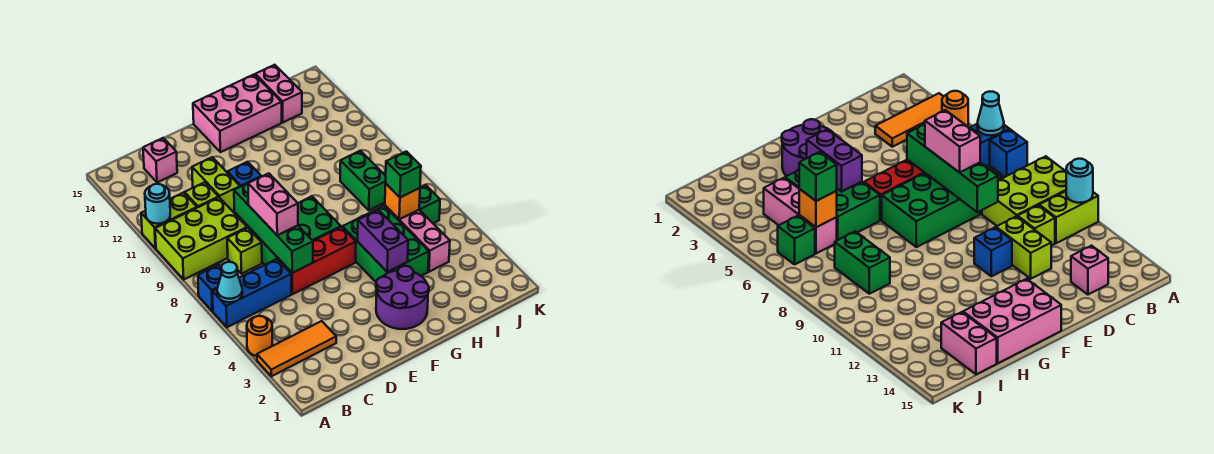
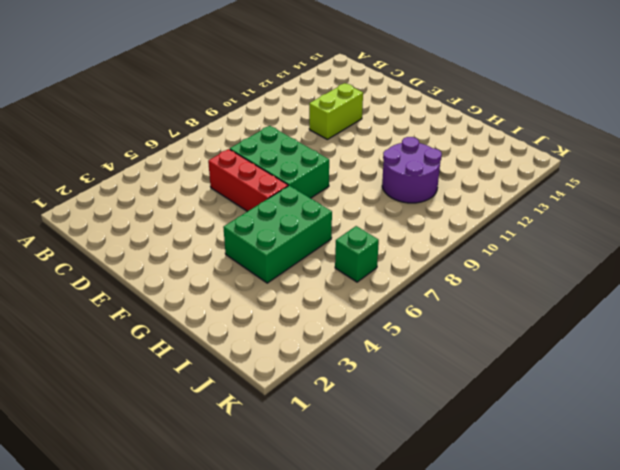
purple 2x2 round brick [382,137,442,203] -> purple 2x2 round brick moved to [376,266,429,329]
none -> orange 1x3 tile [257,321,336,376]
none -> orange 1x1 round brick [247,316,272,356]
none -> blue 1x3 brick [212,259,291,327]

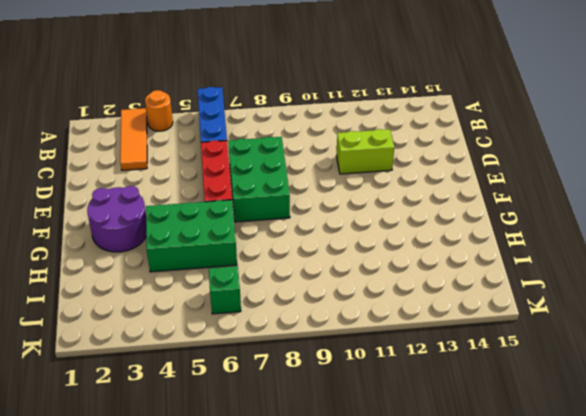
none -> blue 1x1 brick [198,265,222,311]
none -> lime 2x3 brick [155,197,247,279]
none -> lime 1x2 brick [141,193,197,249]

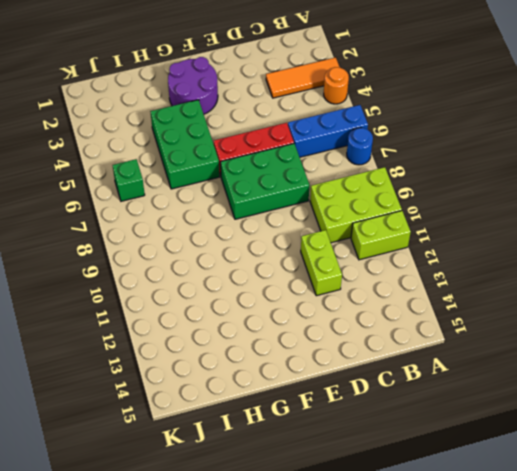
blue 1x1 round brick [347,128,373,165] -> blue 1x1 brick [198,265,222,311]
none -> lime 1x1 brick [227,228,262,274]
none -> lime 1x1 brick [185,182,218,208]
none -> pink 1x1 brick [143,138,177,182]

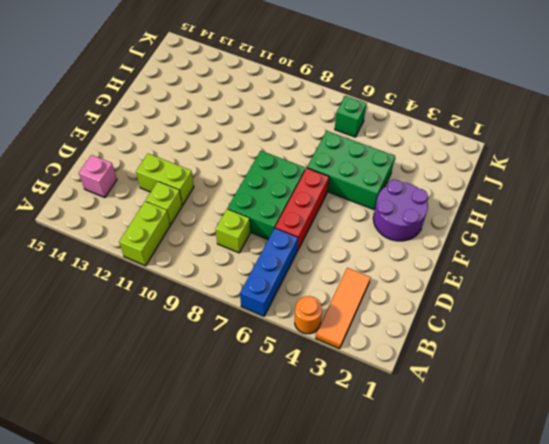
none -> blue 1x1 brick [198,265,222,311]
none -> lime 2x3 brick [155,197,247,279]
none -> blue 1x1 brick [227,162,261,187]

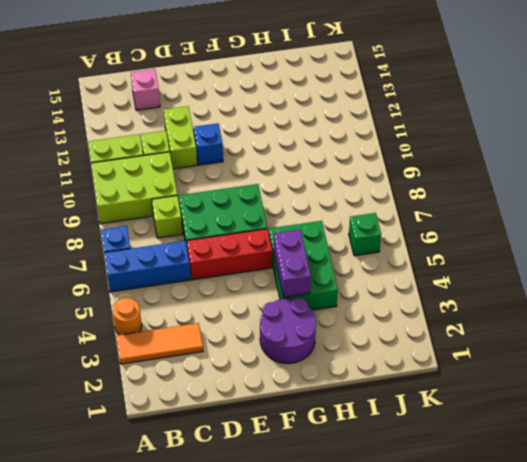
none -> pink 2x3 brick [193,75,282,152]
none -> pink 1x3 brick [385,206,450,272]
none -> green 1x2 brick [340,151,386,210]

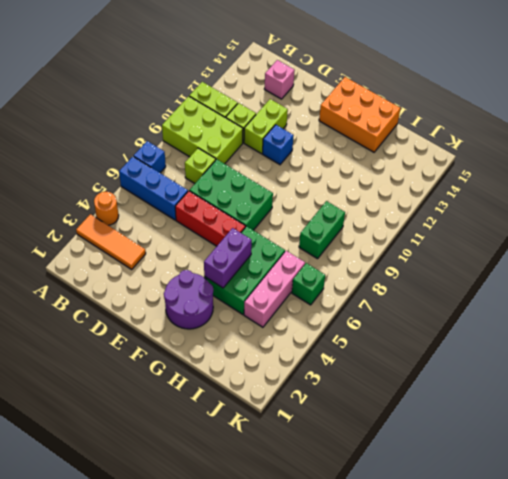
orange 2x3 brick [319,77,401,152] -> pink 2x3 brick [193,75,282,152]
none -> pink 1x2 brick [255,65,302,122]
none -> cyan 1x1 cone [217,262,242,302]
none -> cyan 1x1 round brick [145,184,170,224]

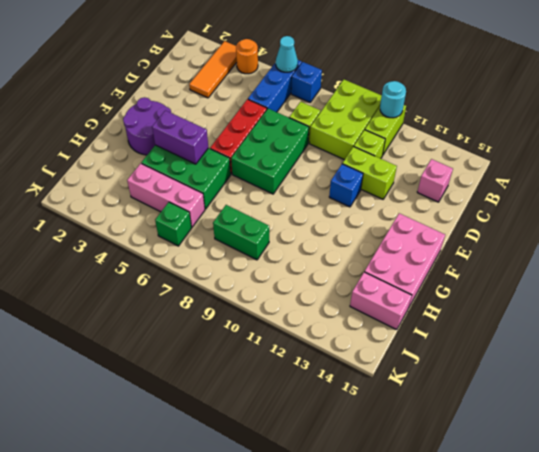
none -> green 1x4 brick [234,184,313,273]
none -> orange 1x1 brick [385,184,420,219]
none -> pink 1x2 brick [248,173,298,235]

